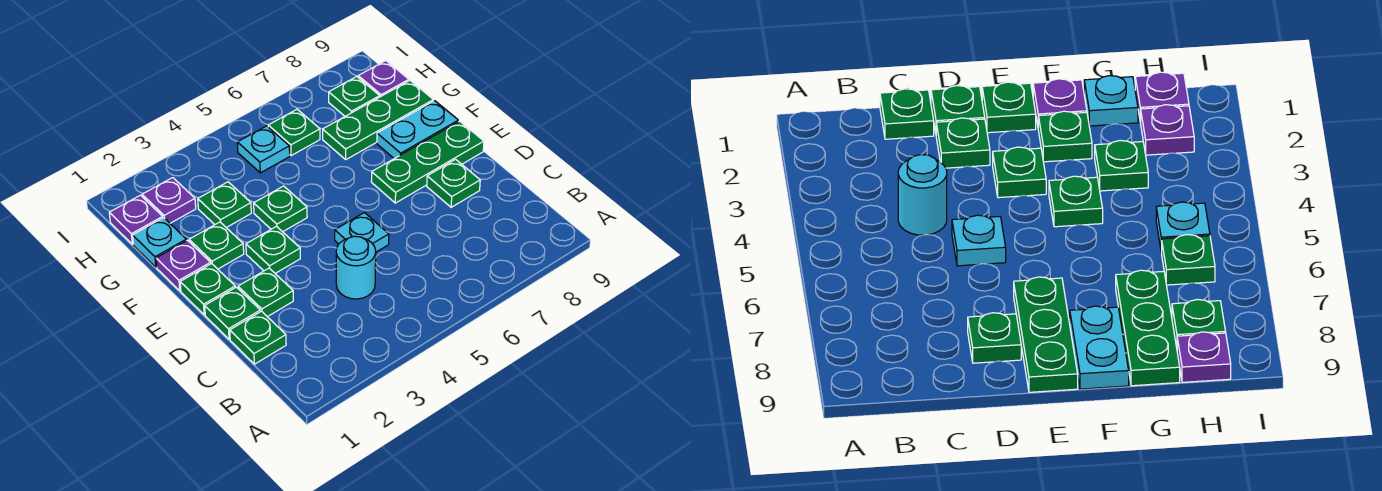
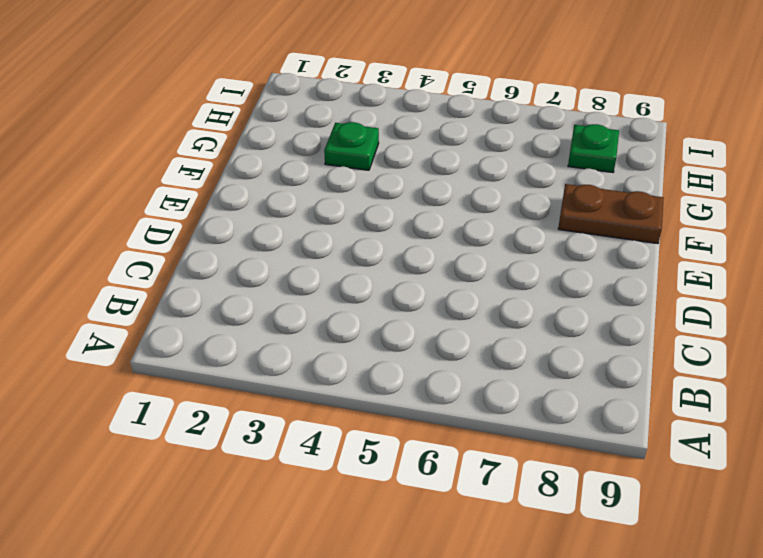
brown 1x2 plate [558,184,664,244] -> cyan 1x2 plate [377,101,458,159]
none -> green 1x1 plate [230,311,286,364]
none -> cyan 1x1 round brick [336,236,376,299]
none -> green 1x1 plate [205,287,260,339]

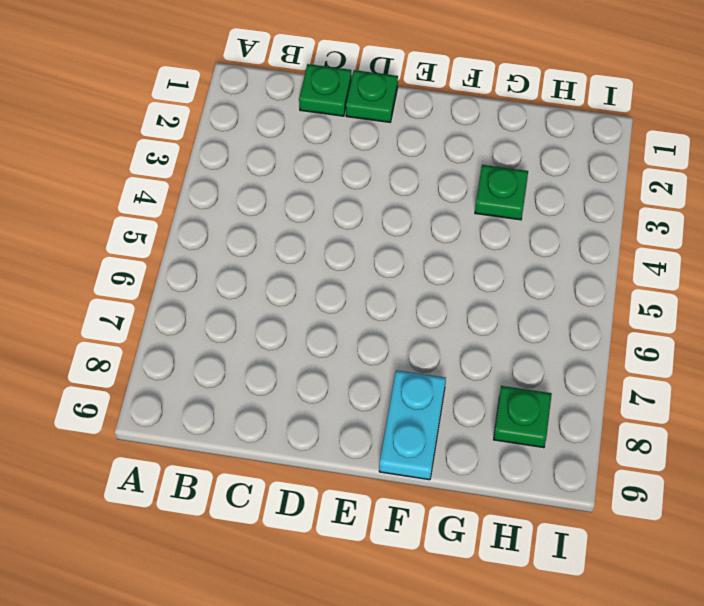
none -> cyan 1x1 round brick [336,236,376,299]
none -> green 1x1 plate [238,268,293,317]
none -> cyan 1x1 plate [335,213,389,252]

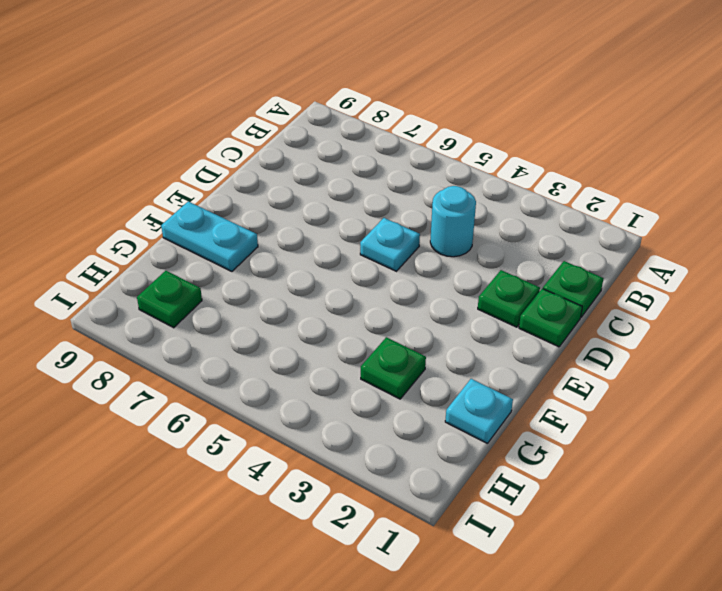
none -> green 1x1 plate [427,159,480,207]
none -> green 1x1 plate [180,264,235,315]
none -> green 1x1 plate [246,226,300,273]

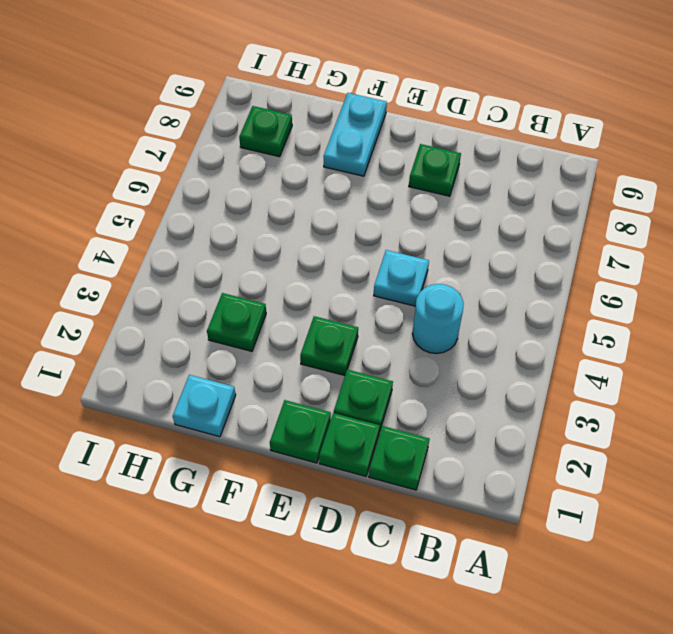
none -> green 1x3 plate [371,121,484,203]
none -> purple 1x1 plate [156,240,211,291]
none -> green 1x1 plate [189,222,244,269]

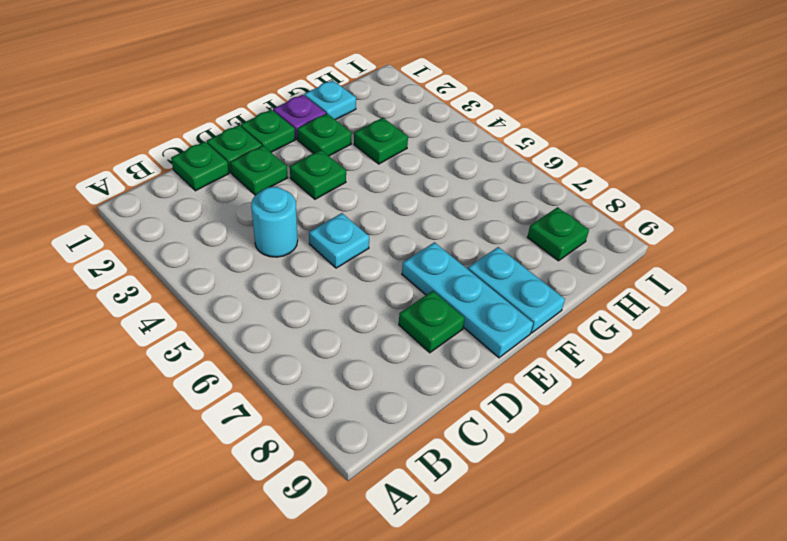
cyan 1x3 plate [402,242,533,358] -> green 1x3 plate [371,121,484,203]
none -> green 1x1 plate [254,186,307,232]
none -> green 1x3 plate [323,81,433,159]
none -> purple 1x1 plate [109,195,163,244]

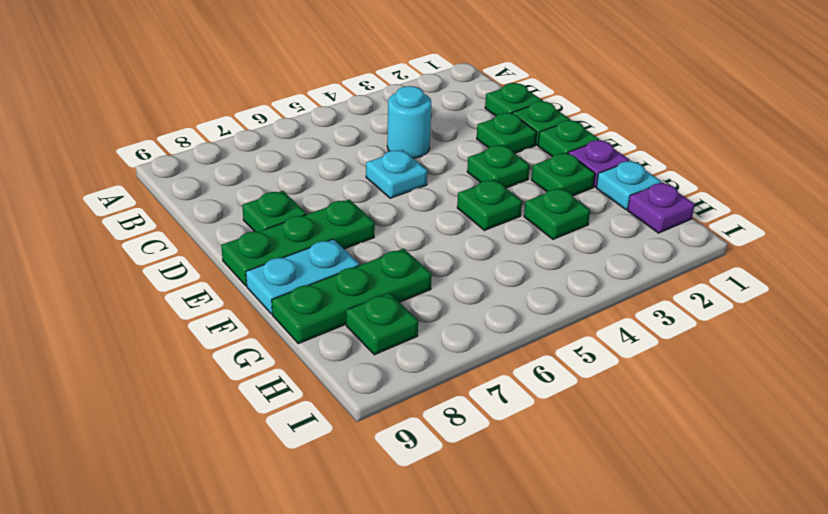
none -> purple 1x1 plate [142,178,196,223]
none -> cyan 1x1 plate [237,126,290,173]
none -> green 1x1 plate [268,109,320,156]

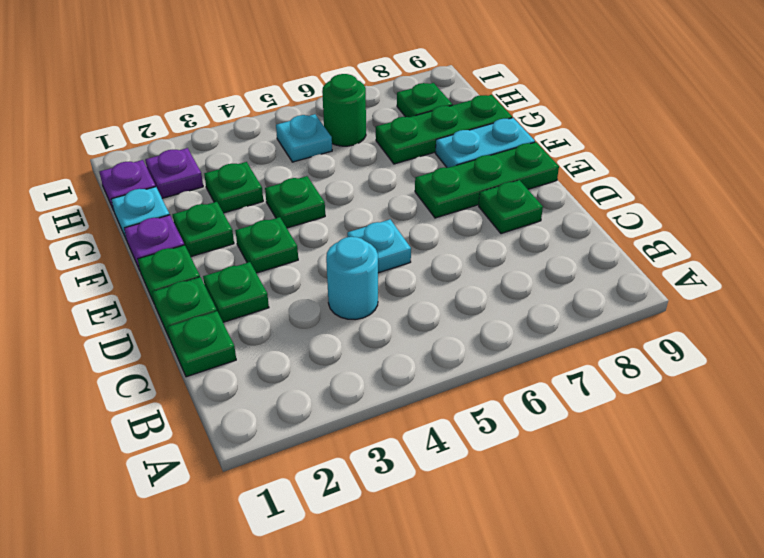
green 1x1 round brick [322,74,366,146] -> green 1x1 plate [268,109,320,156]
none -> purple 1x1 plate [358,61,409,97]

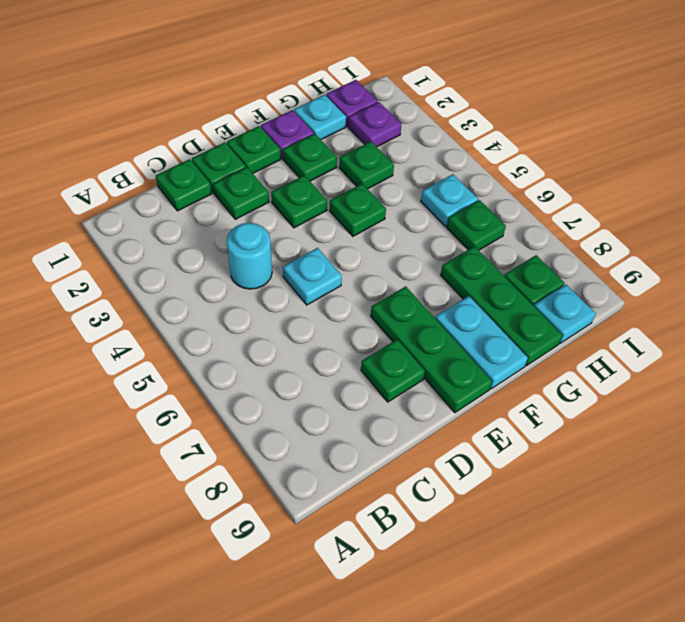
cyan 1x1 plate [534,285,596,343] -> purple 1x1 plate [358,61,409,97]

